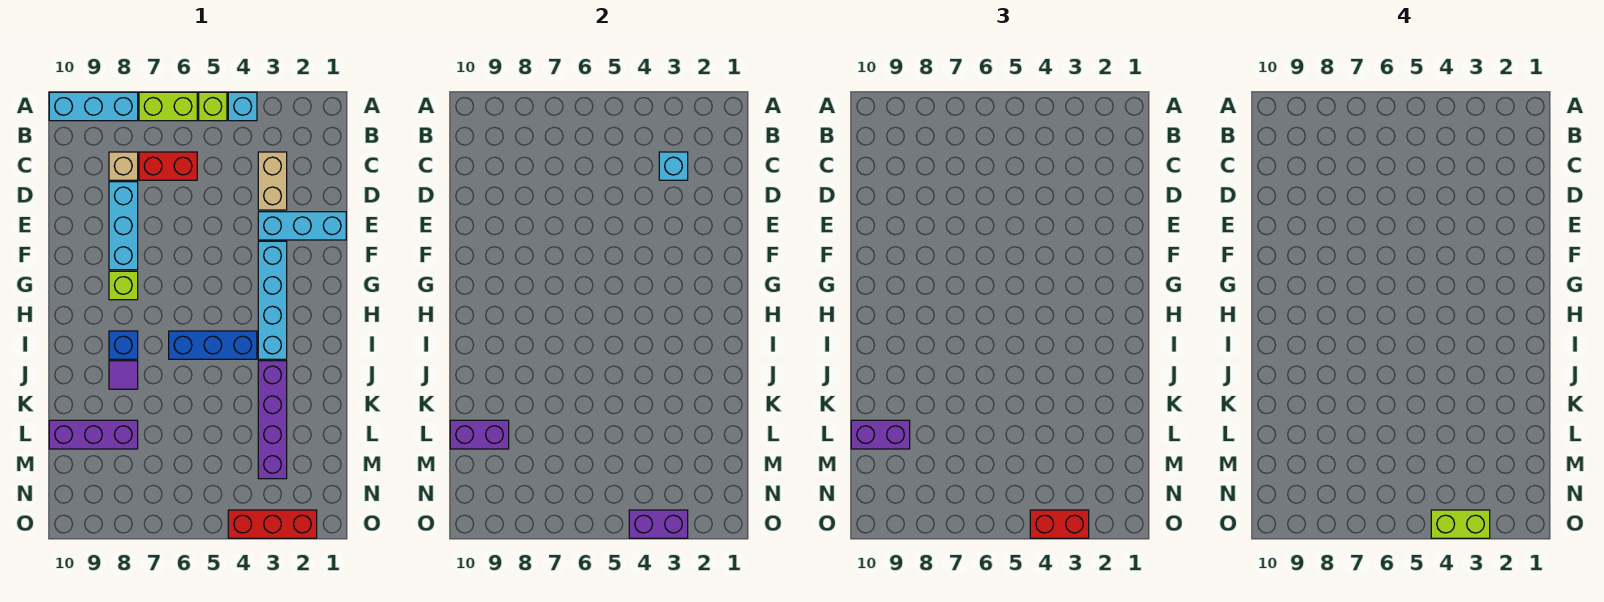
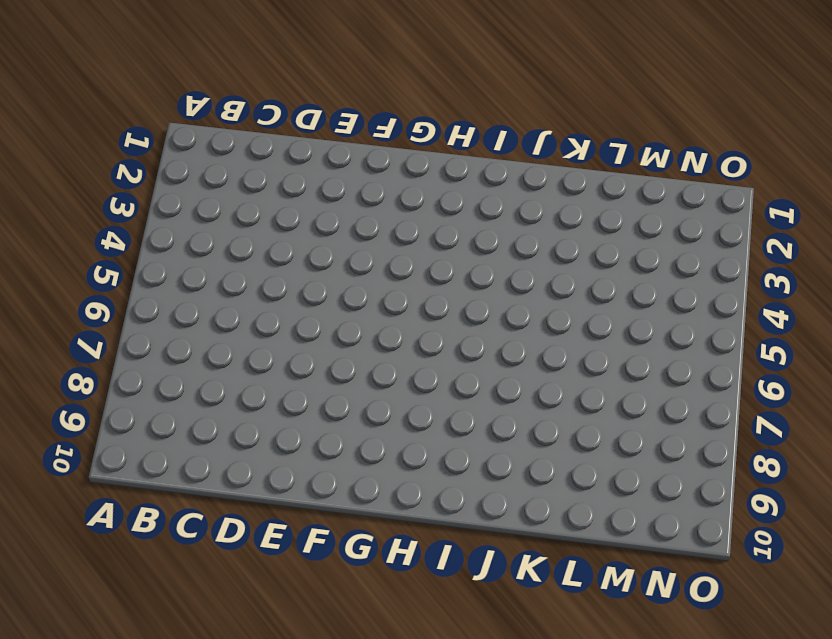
none -> cyan 1x1 brick [228,92,257,121]
none -> lime 1x1 brick [199,92,227,121]
none -> lime 1x2 brick [139,92,197,121]

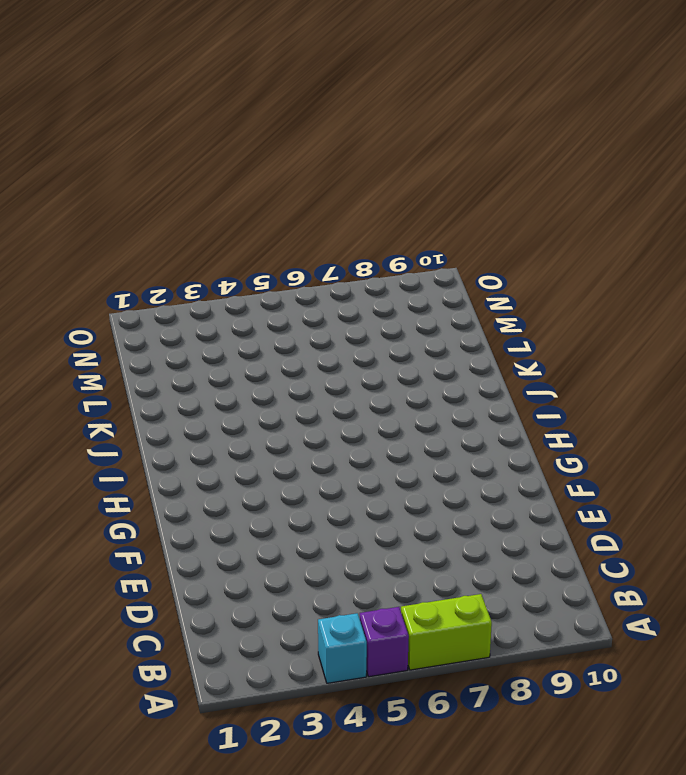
purple 1x1 brick [360,607,409,677] -> lime 1x1 brick [199,92,227,121]
none -> cyan 1x3 brick [49,92,138,121]
none -> tan 1x2 brick [258,152,287,210]
none -> red 1x2 brick [139,152,197,180]

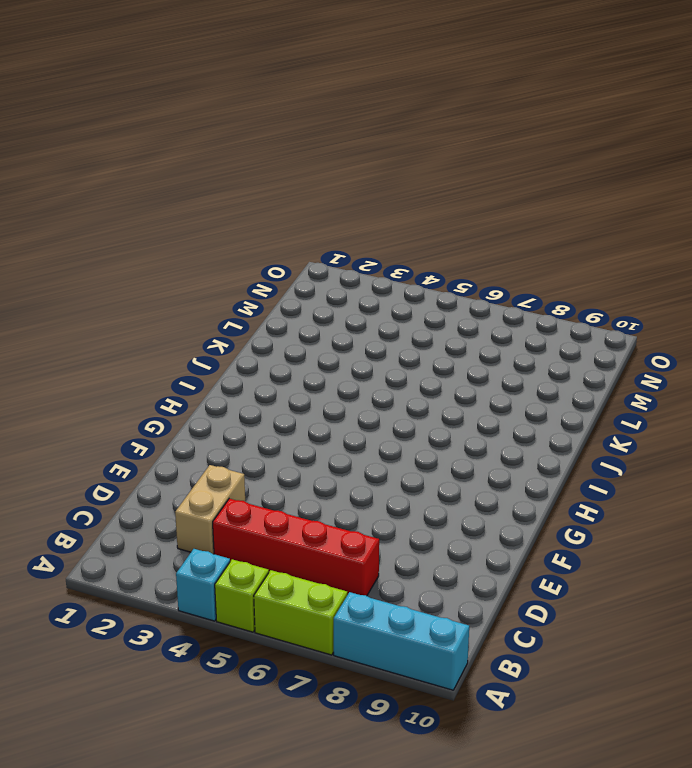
red 1x4 brick [213,499,379,596] -> red 1x2 brick [139,152,197,180]
none -> tan 1x1 brick [109,152,138,180]
none -> cyan 1x3 brick [109,182,138,270]
none -> cyan 1x3 brick [258,212,346,240]

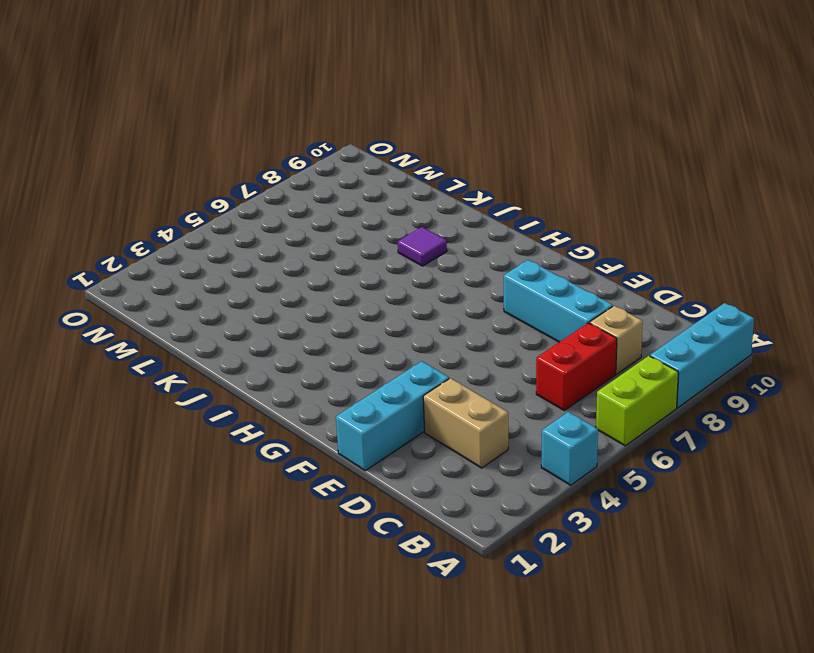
none -> lime 1x1 brick [199,92,227,121]
none -> cyan 1x4 brick [258,241,287,359]
none -> lime 1x1 brick [109,271,138,300]

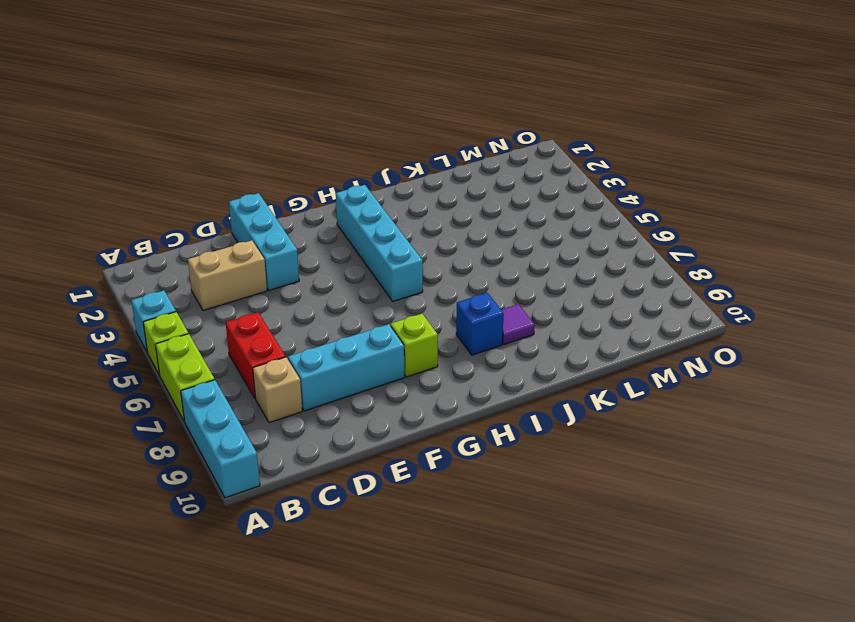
cyan 1x4 brick [336,185,423,301] -> cyan 1x4 brick turned to [258,241,287,359]
none -> blue 1x3 brick [169,331,257,359]
none -> purple 1x4 brick [258,361,287,479]
none -> purple 1x3 brick [49,420,138,449]

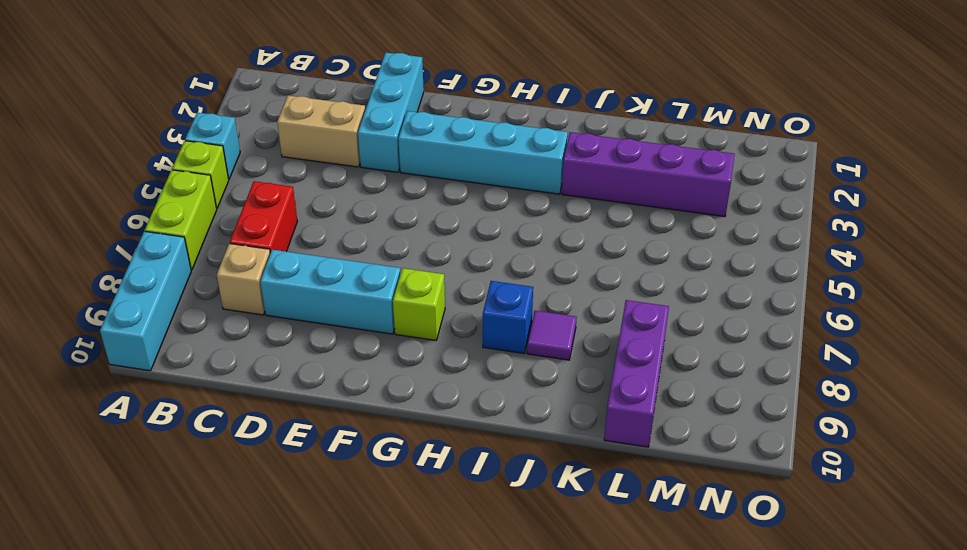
none -> blue 1x3 brick [169,331,257,359]
none -> red 1x3 brick [228,510,317,538]
none -> cyan 1x1 brick [659,152,688,180]

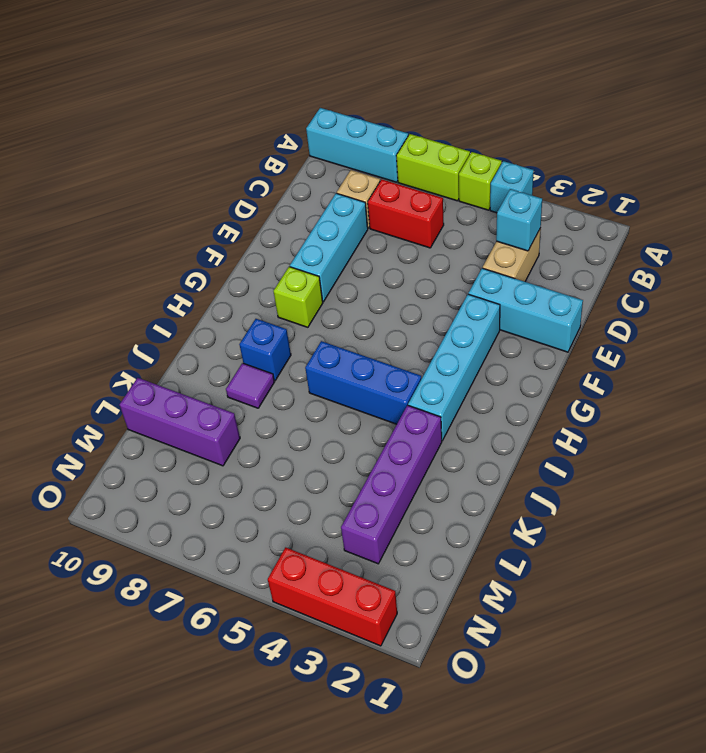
none -> purple 1x2 brick [450,420,509,449]
none -> purple 1x2 brick [629,510,688,538]
none -> purple 1x2 brick [851,420,910,449]

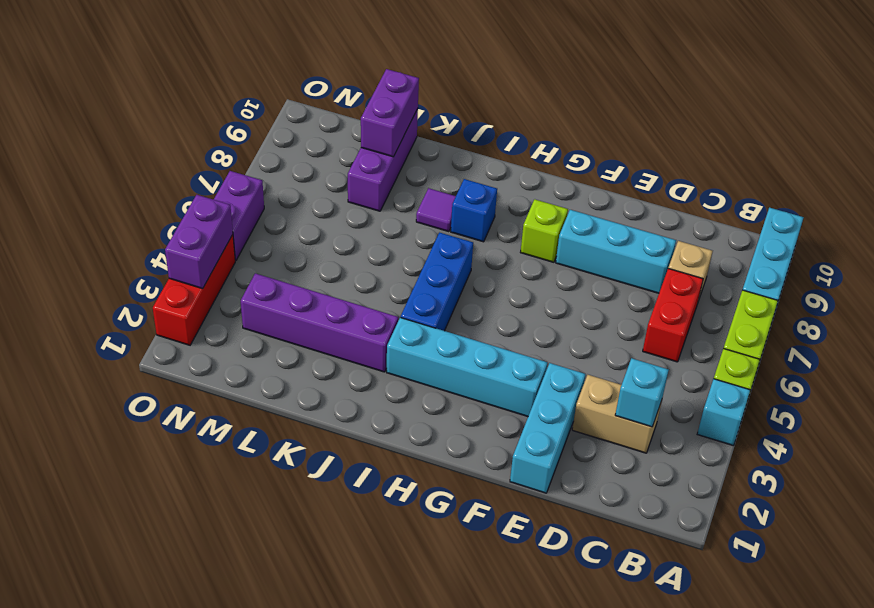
purple 1x2 brick [214,171,264,261] -> purple 1x2 brick moved to [851,420,910,449]
none -> red 1x2 brick [1030,510,1089,538]
none -> lime 1x2 brick [1431,510,1490,538]

